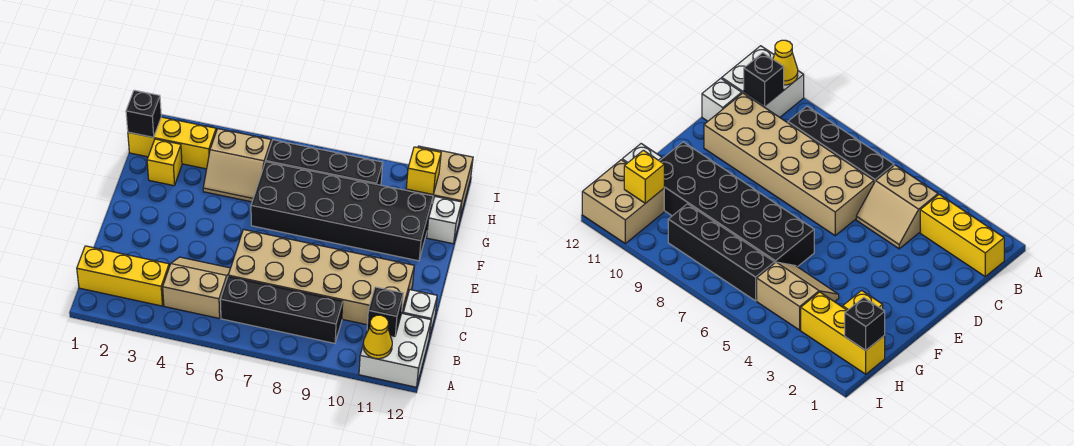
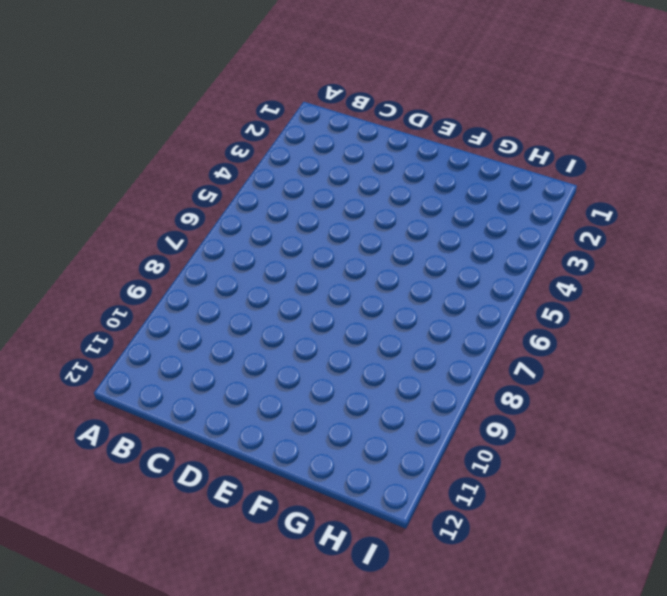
none -> white 2x2 brick [359,313,431,387]
none -> yellow 1x3 brick [77,246,169,306]
none -> tan 2x2 slope [163,257,230,318]

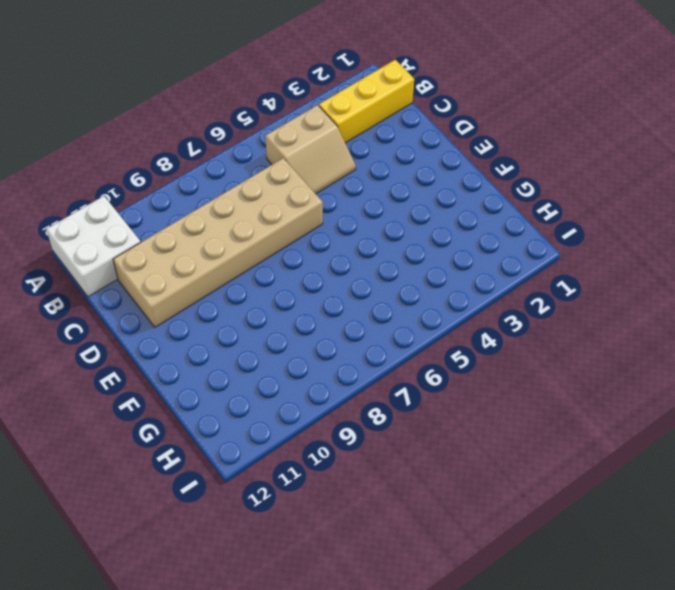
none -> black 1x4 brick [220,276,343,343]
none -> white 1x1 brick [403,290,437,337]
none -> black 2x6 brick [251,162,433,261]

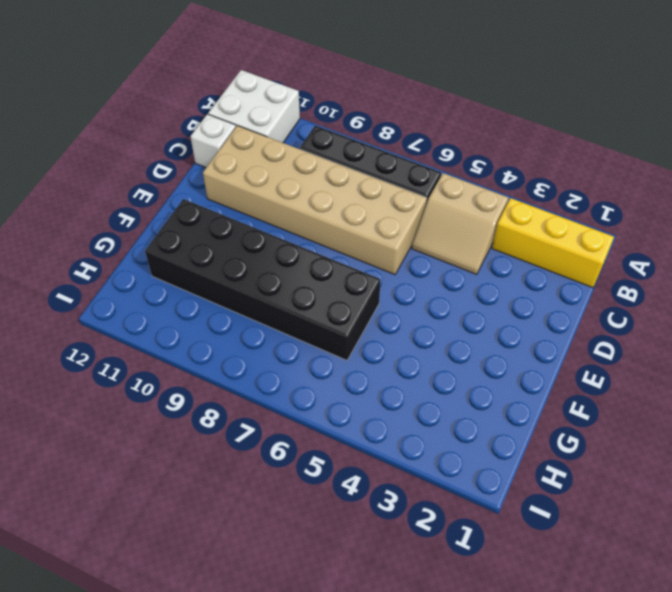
none -> yellow 1x1 brick [147,139,182,186]
none -> tan 2x2 slope [203,129,271,202]
none -> white 1x1 brick [427,197,462,244]

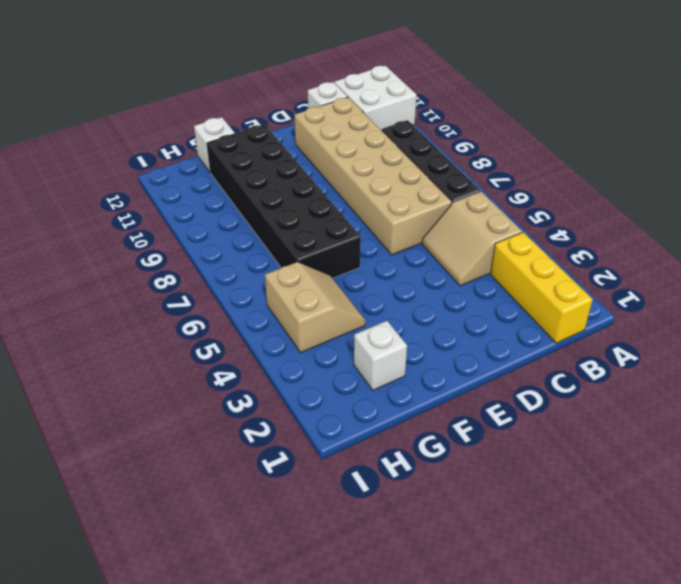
white 1x1 brick [354,321,407,390] -> yellow 1x1 brick [147,139,182,186]
none -> yellow 1x3 brick [128,117,216,169]
none -> black 1x4 brick [266,140,383,185]
none -> tan 2x2 brick [406,146,473,217]

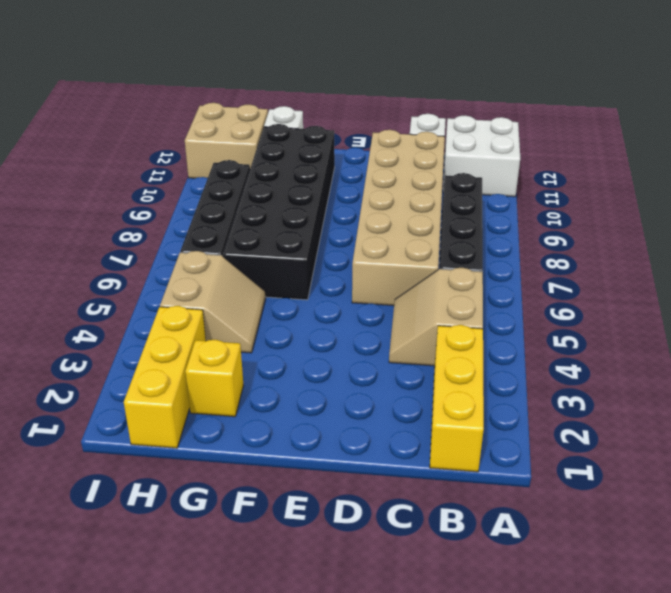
none -> yellow 1x1 cone [363,315,392,359]
none -> black 1x1 brick [367,287,403,336]
none -> black 1x1 brick [126,90,161,137]

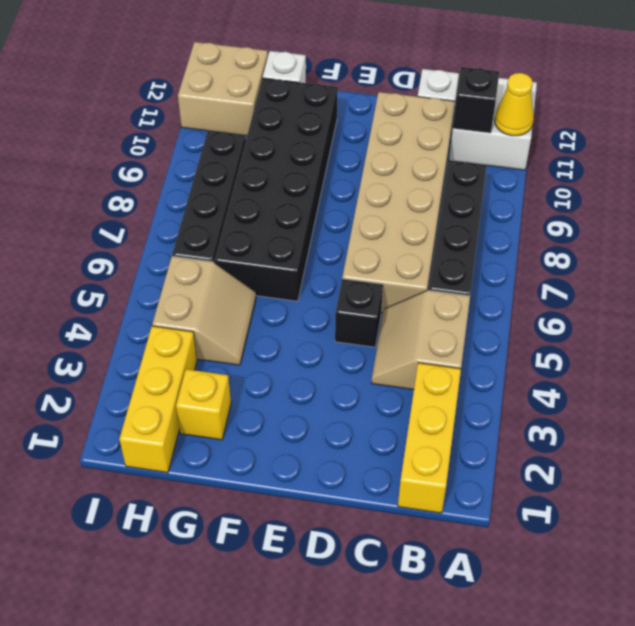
black 1x1 brick [335,279,383,347] -> black 1x1 brick moved to [126,90,161,137]
none -> yellow 1x1 brick [406,147,441,195]

